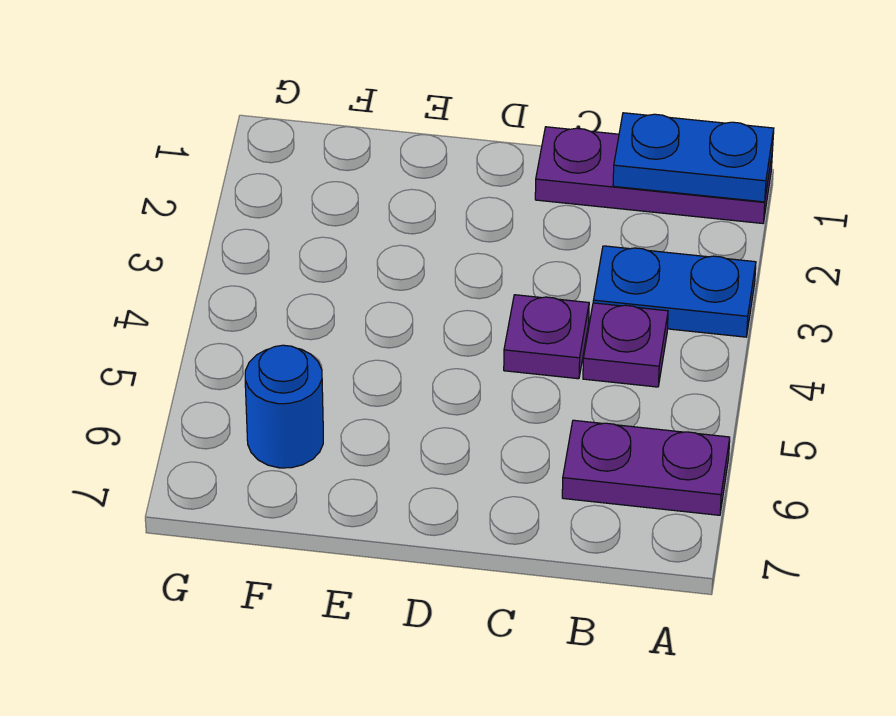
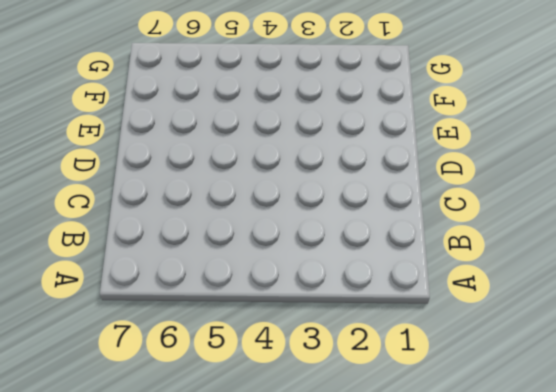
none -> purple 1x3 plate [535,127,772,223]
none -> blue 1x2 plate [593,246,756,337]

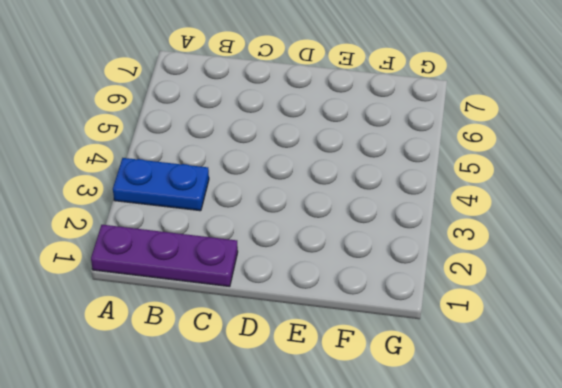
none -> purple 1x2 plate [562,420,730,515]
none -> purple 1x1 plate [583,303,668,387]

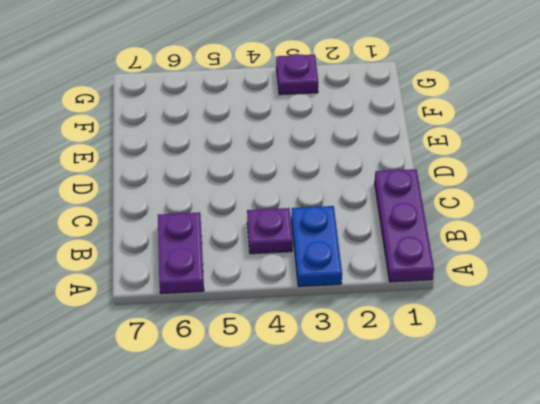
purple 1x1 plate [276,54,318,95] -> purple 1x1 plate moved to [504,295,589,379]
none -> blue 1x1 round brick [245,345,323,468]
none -> blue 1x2 plate [613,113,774,202]

